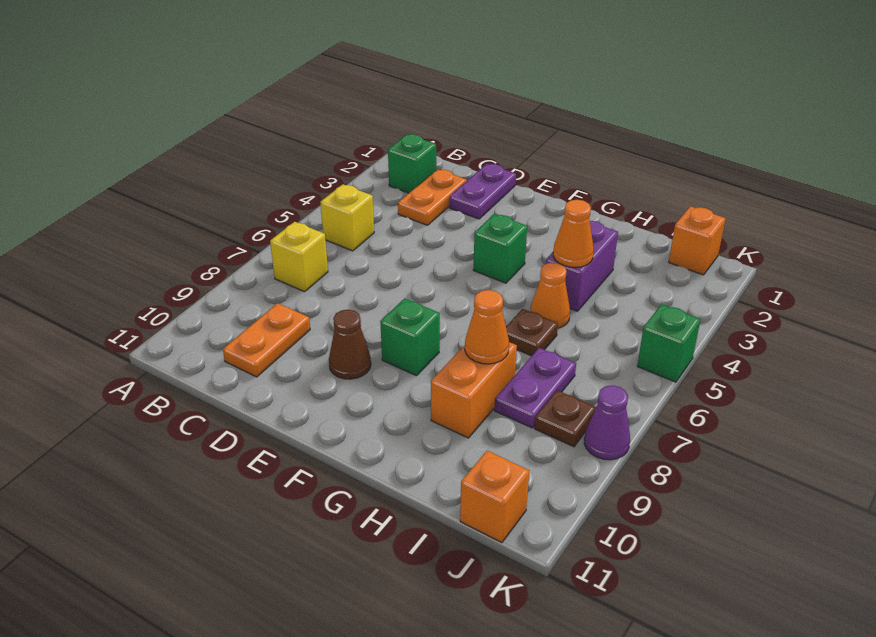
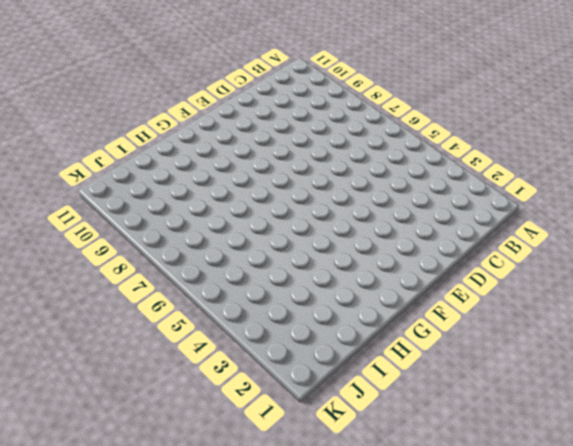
none -> green 1x1 brick [388,134,436,193]
none -> yellow 1x1 brick [320,184,374,251]
none -> yellow 1x1 brick [270,222,328,292]

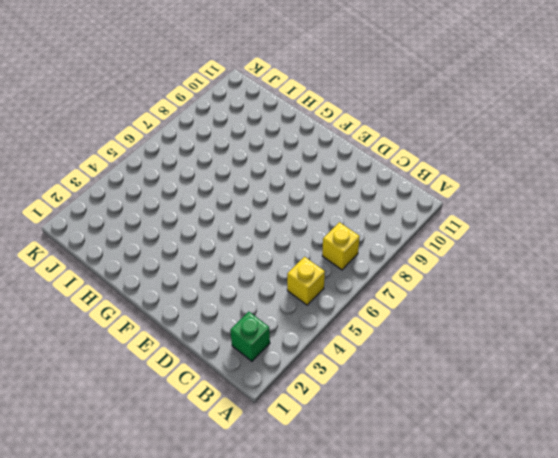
none -> orange 1x2 plate [398,169,467,225]
none -> orange 1x2 plate [223,303,310,377]
none -> purple 1x2 plate [449,164,516,219]

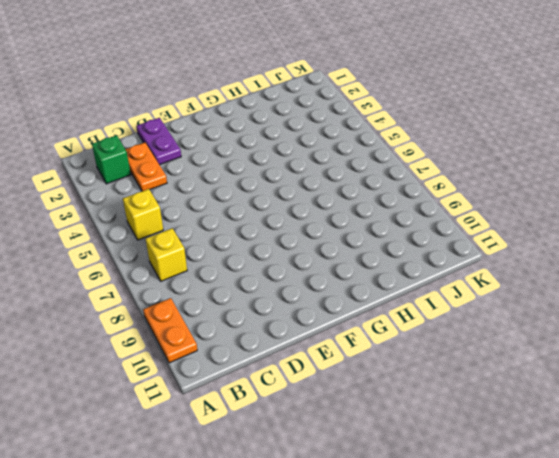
orange 1x2 plate [143,298,197,363] -> orange 1x2 plate moved to [223,303,310,377]
none -> brown 1x1 cone [329,310,371,379]
none -> green 1x1 brick [473,214,527,283]
none -> green 1x1 brick [380,298,440,376]

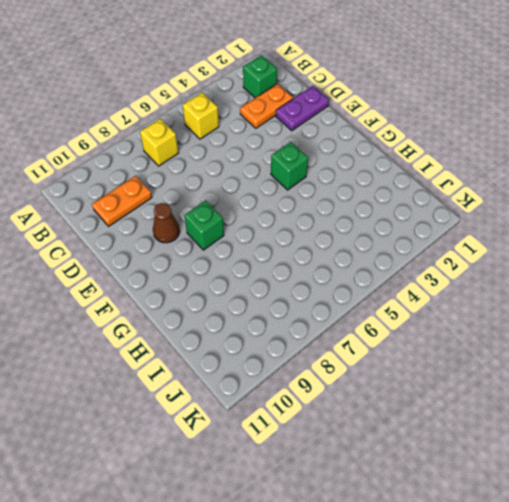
none -> purple 1x2 brick [546,221,618,311]
none -> orange 1x1 cone [530,262,570,328]
none -> brown 1x1 plate [506,309,558,356]

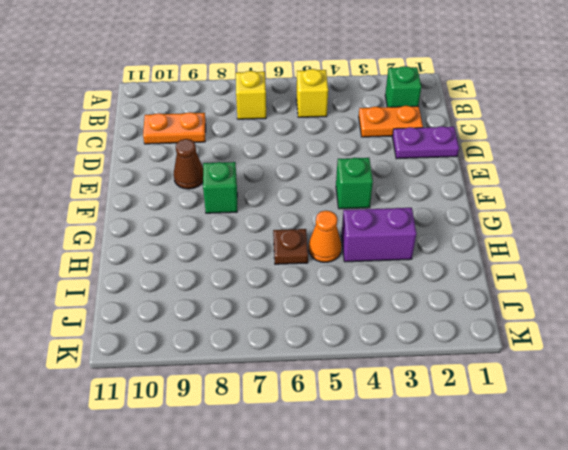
none -> orange 1x2 brick [431,342,517,438]
none -> purple 1x2 plate [495,348,576,428]
none -> orange 1x1 brick [669,206,726,275]

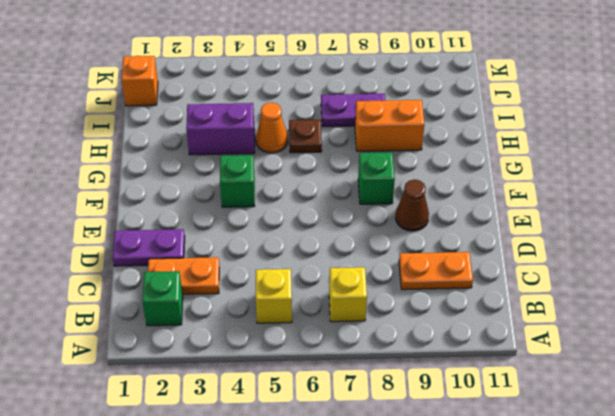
none -> brown 1x1 plate [535,390,596,447]
none -> orange 1x1 brick [460,451,529,543]
none -> green 1x1 brick [637,304,701,382]

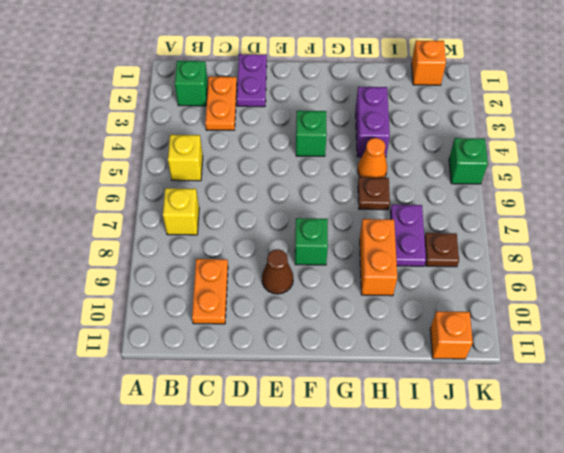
none -> purple 1x1 cone [584,385,630,460]
none -> orange 1x1 cone [553,200,594,267]
none -> orange 1x1 cone [465,290,509,364]

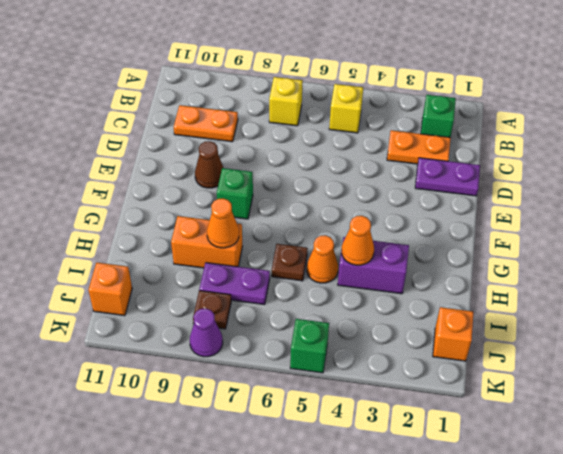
none -> green 1x1 brick [473,214,527,283]

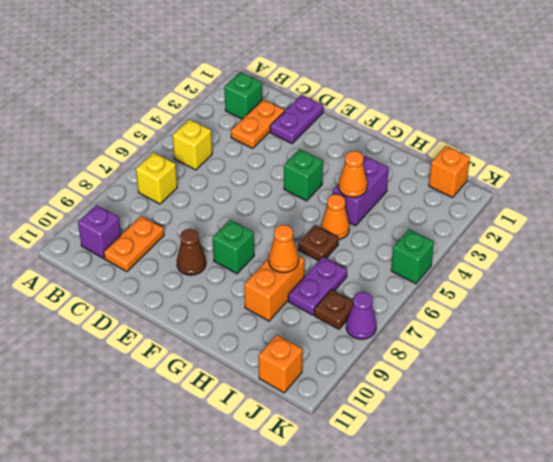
purple 1x1 brick [78,205,121,258] -> none

